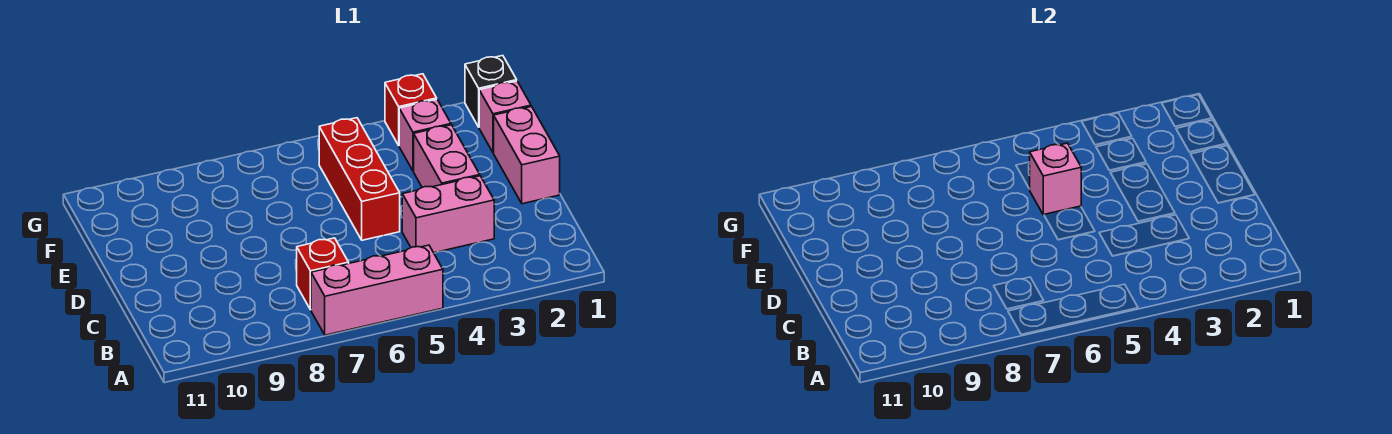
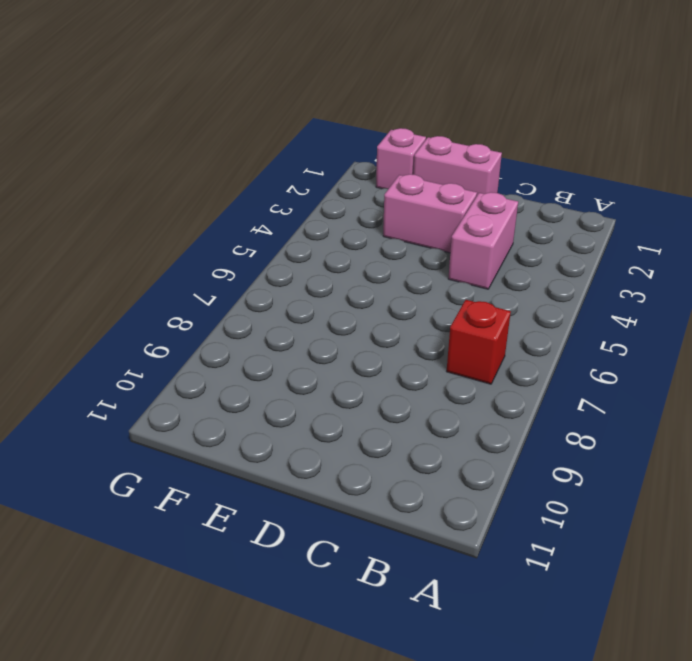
none -> pink 1x3 brick [311,245,443,335]
none -> red 1x3 brick [319,118,400,240]

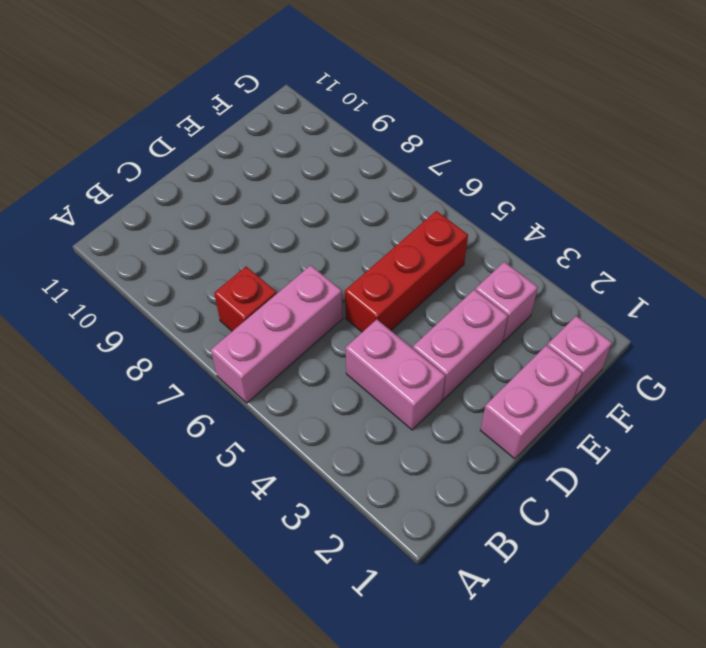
pink 1x3 brick [211,265,343,403] -> pink 1x3 brick turned to [311,245,443,335]
none -> black 1x1 brick [465,56,517,127]
none -> red 1x1 brick [385,74,437,145]

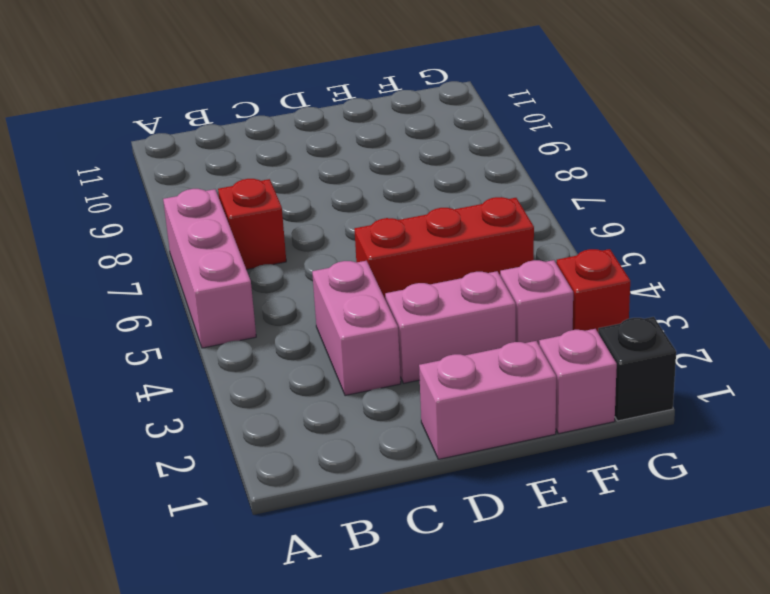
none -> pink 1x1 brick [1030,143,1081,215]

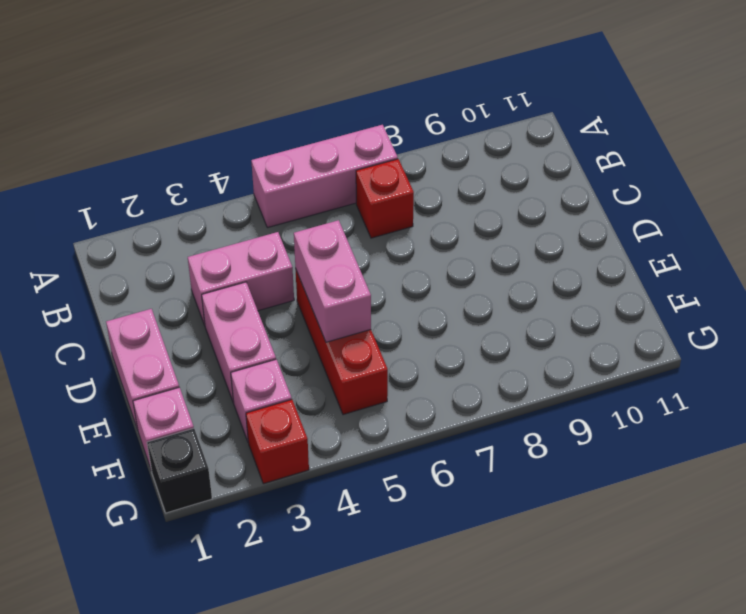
pink 1x2 brick [294,220,371,342] -> pink 1x1 brick [1030,143,1081,215]

